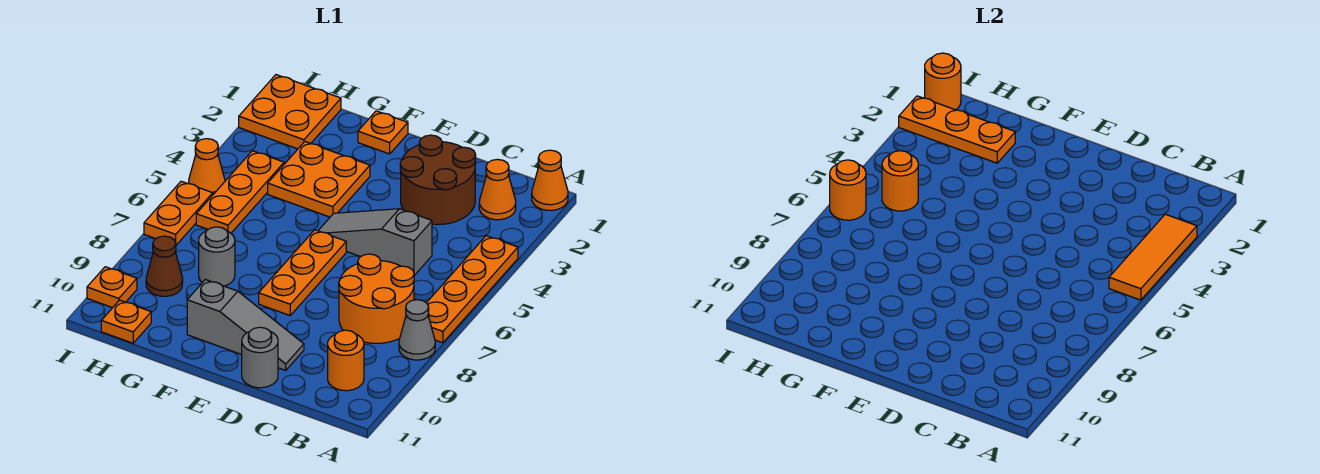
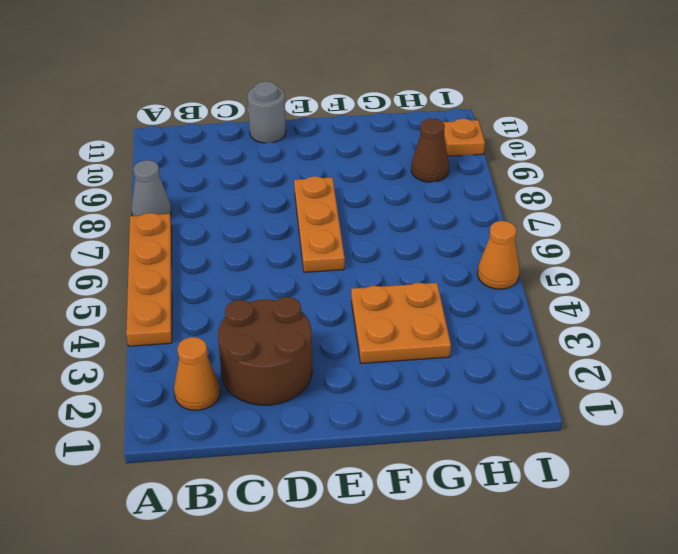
none -> orange 1x1 cone [532,150,568,210]
none -> orange 2x2 round brick [339,254,414,343]
none -> orange 1x1 round brick [328,330,364,391]

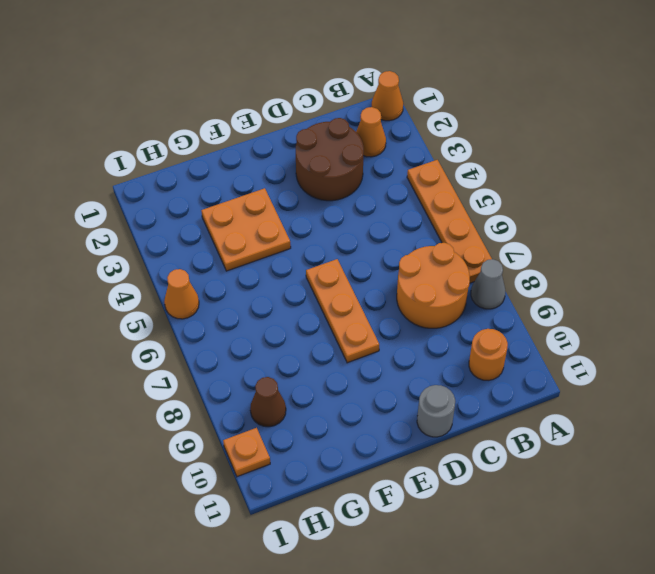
none -> grey 1x3 slope [318,209,432,275]
none -> grey 1x3 slope [187,280,304,370]
none -> orange 1x1 plate [358,111,408,154]

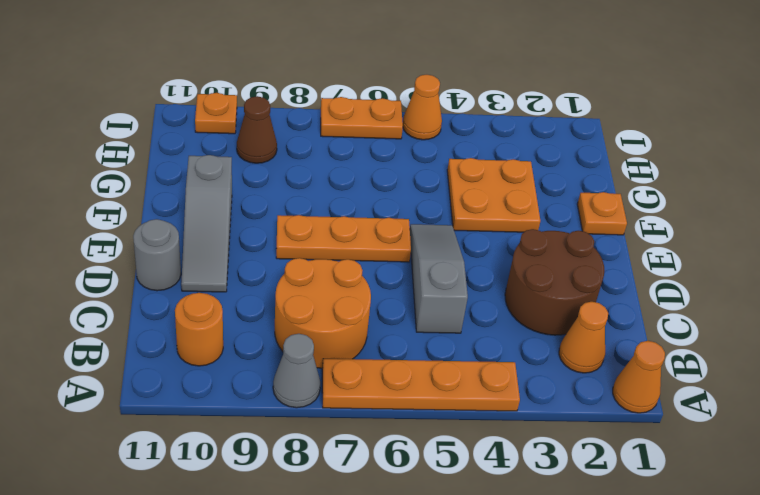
none -> grey 1x1 round brick [199,227,235,286]
none -> orange 2x2 plate [239,75,341,149]
none -> orange 1x3 plate [196,151,284,233]

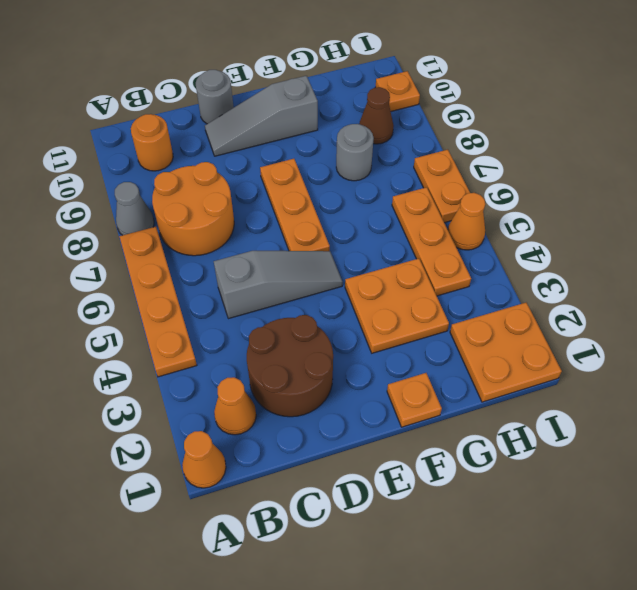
none -> orange 1x1 plate [101,300,151,343]
none -> orange 1x3 tile [1109,214,1197,300]
none -> orange 1x3 plate [899,96,1015,163]

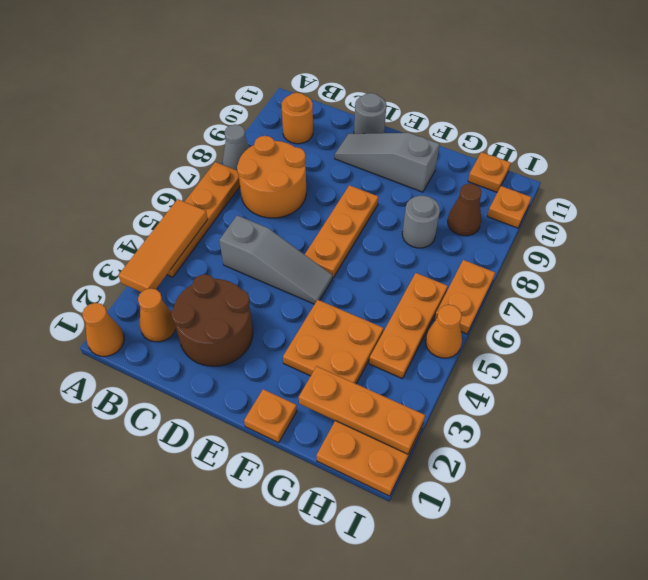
none -> orange 1x1 round brick [882,151,918,211]
none -> orange 1x1 round brick [925,53,961,110]
none -> orange 1x1 round brick [830,160,866,220]

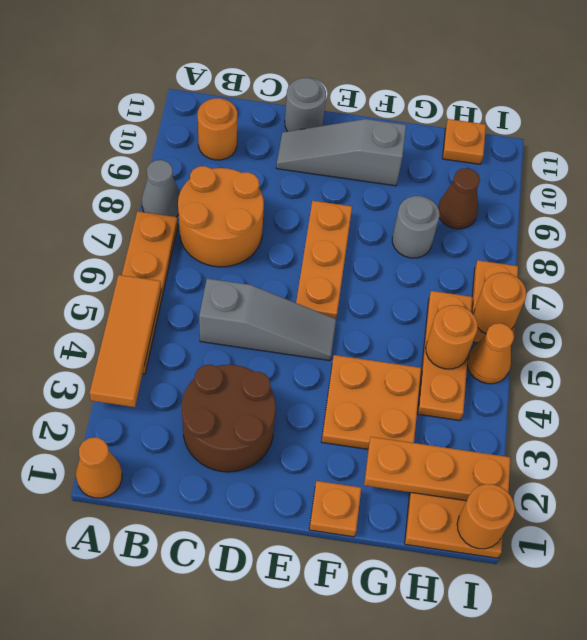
none -> orange 1x1 cone [479,159,516,220]
none -> orange 1x1 plate [87,267,137,308]

